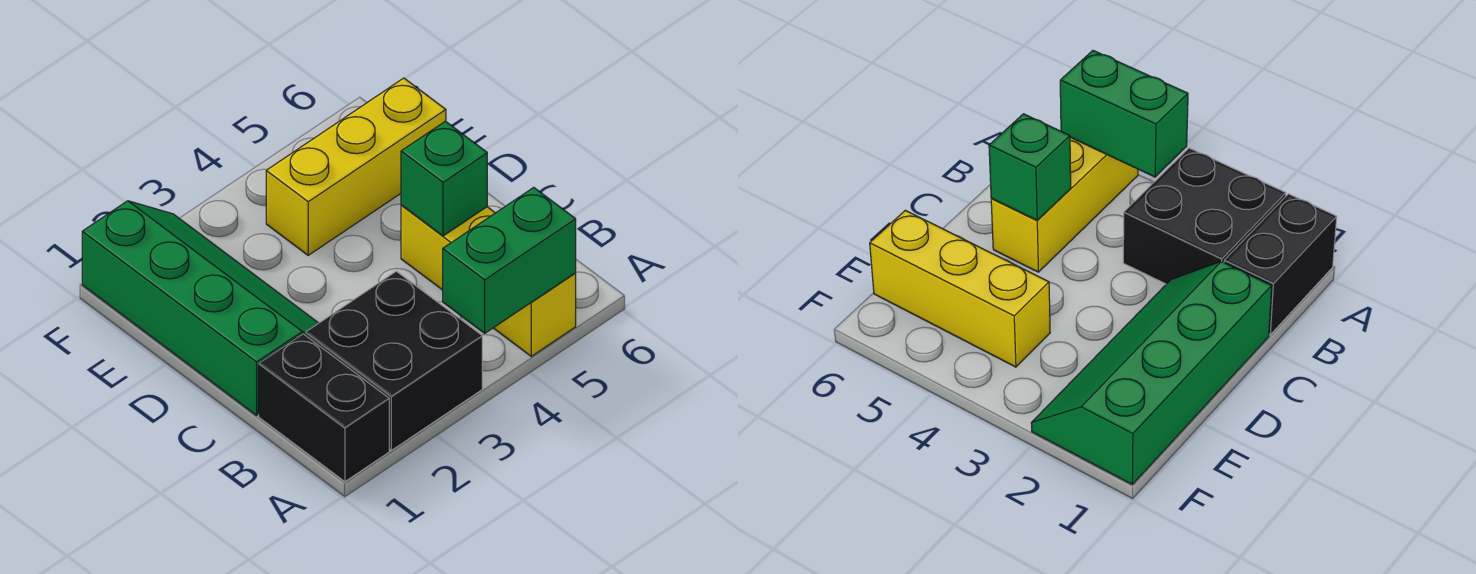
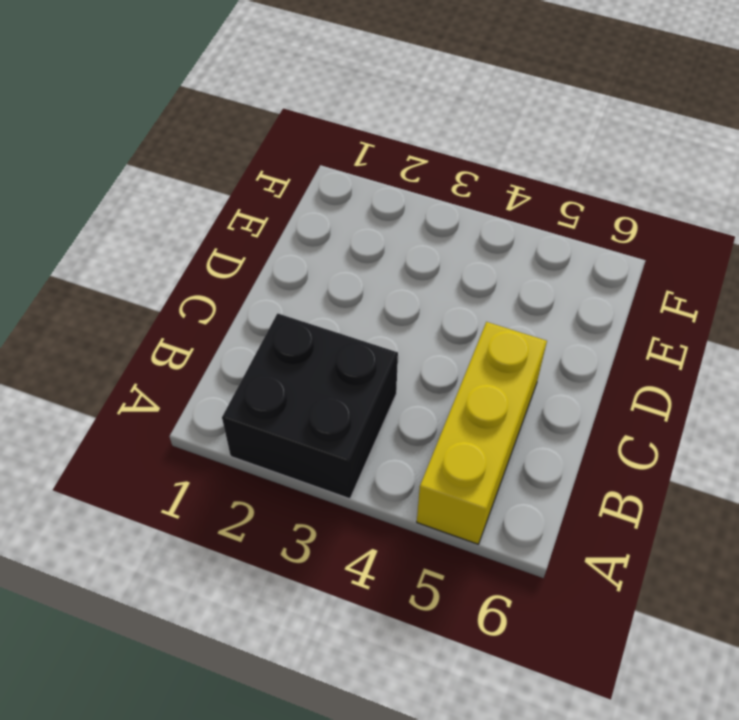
none -> black 1x2 brick [259,334,389,482]
none -> green 2x4 slope [82,201,318,415]

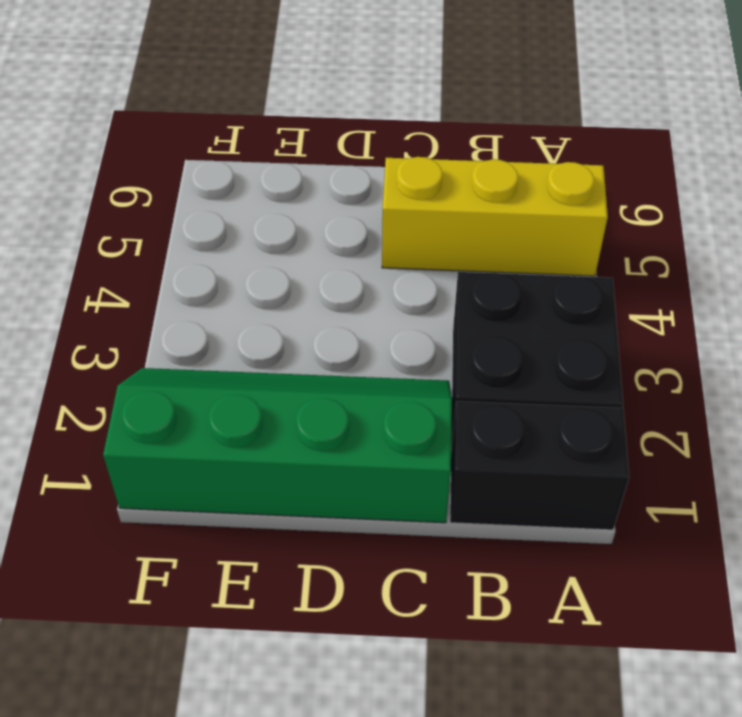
none -> yellow 1x3 brick [266,78,446,255]
none -> green 1x2 brick [443,187,576,333]

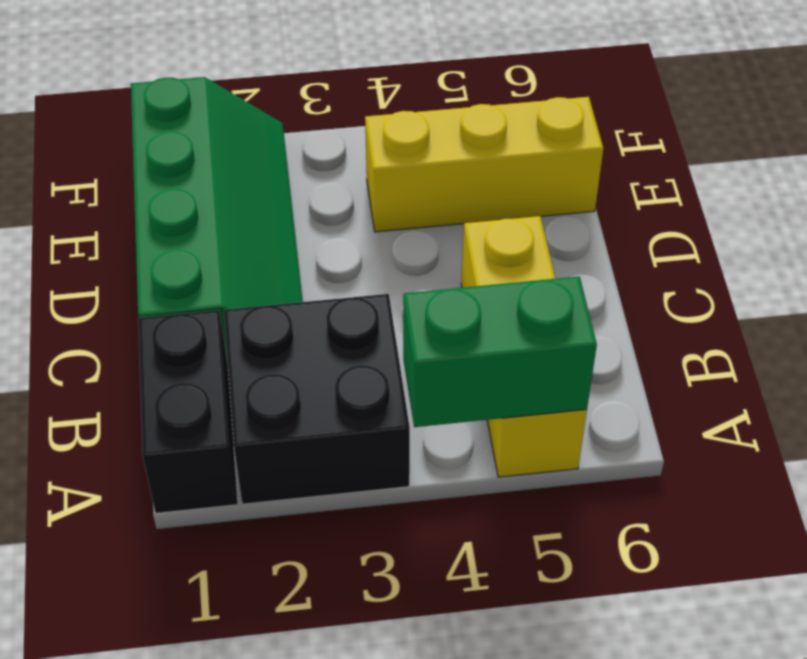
none -> green 1x1 brick [401,121,487,236]

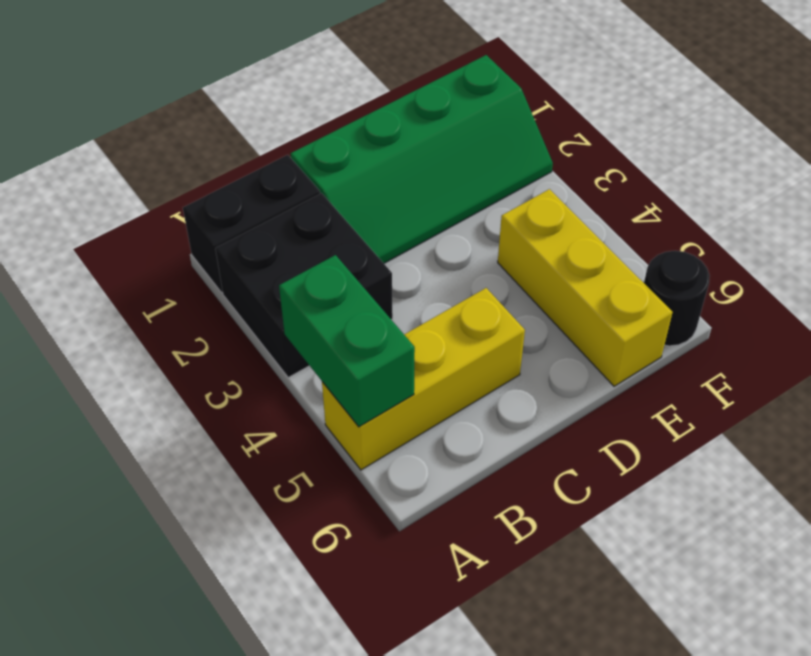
black 1x1 round brick [644,251,710,346] -> none
none -> green 1x1 brick [401,121,487,236]

